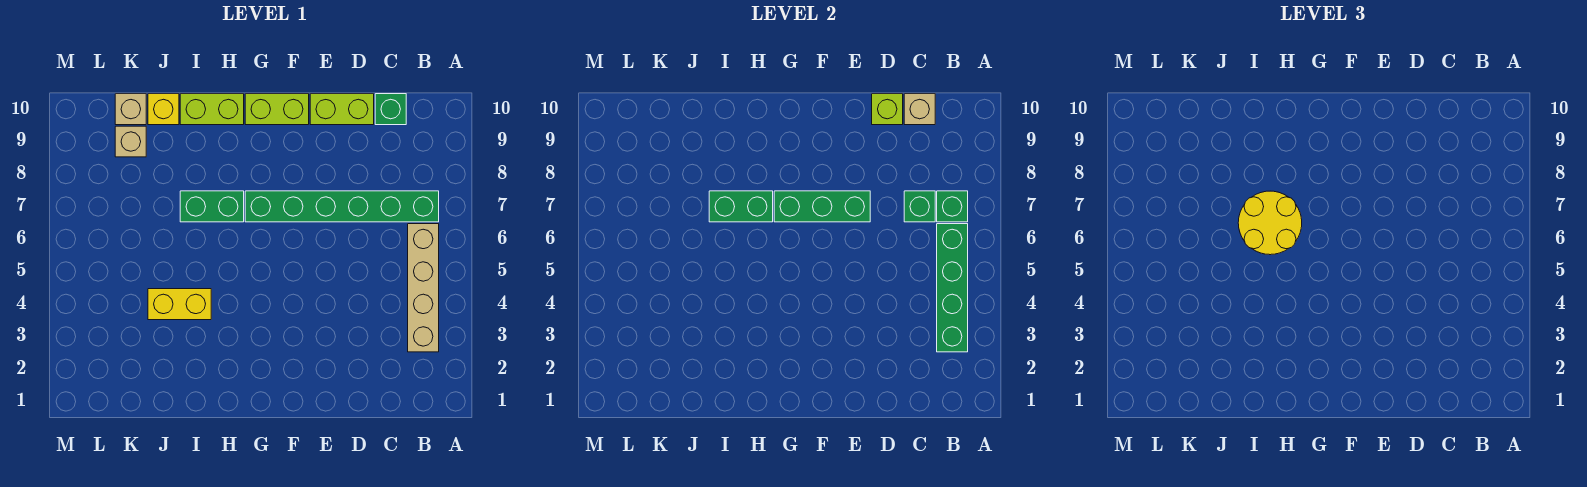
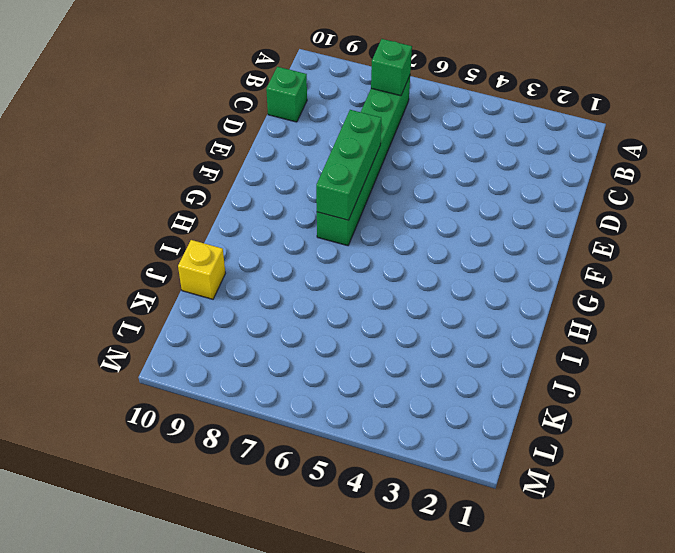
none -> tan 1x4 brick [408,224,439,352]
none -> lime 1x2 brick [310,94,374,125]
none -> lime 1x2 brick [245,94,309,125]

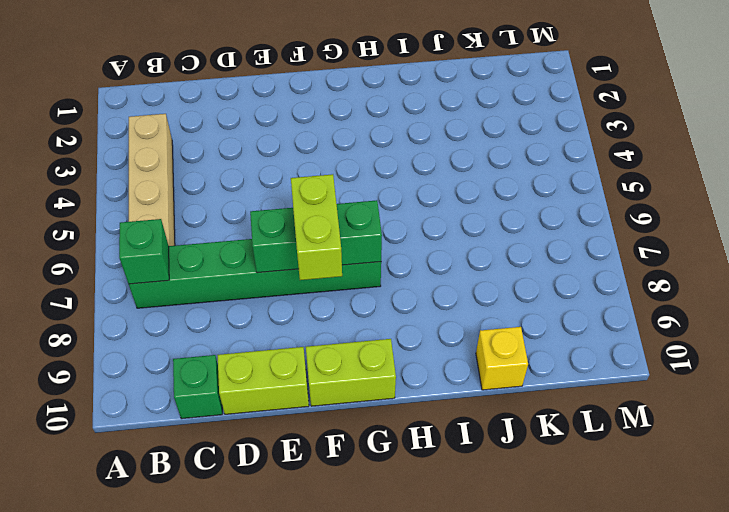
lime 1x2 brick [291,174,342,280] -> lime 1x2 brick turned to [180,94,244,125]
none -> green 1x2 brick [180,191,244,222]
none -> yellow 1x2 brick [148,289,211,320]
none -> tan 1x1 brick [115,126,146,157]

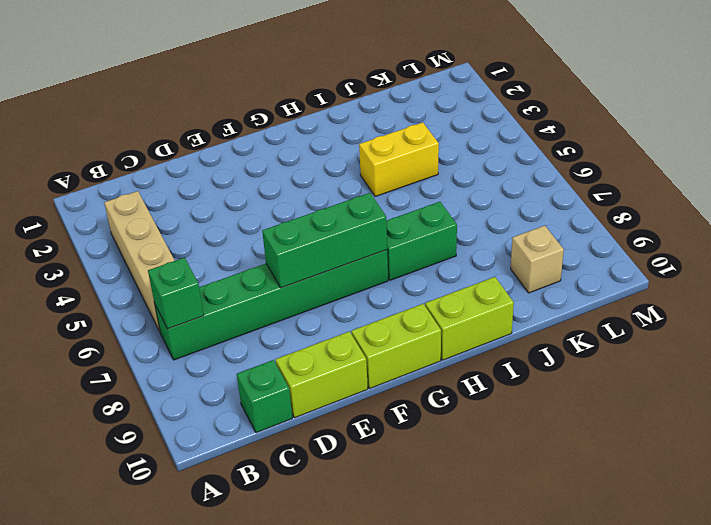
none -> yellow 1x1 brick [148,94,179,125]
none -> tan 1x1 brick [115,94,146,125]
none -> green 1x4 brick [937,224,968,352]

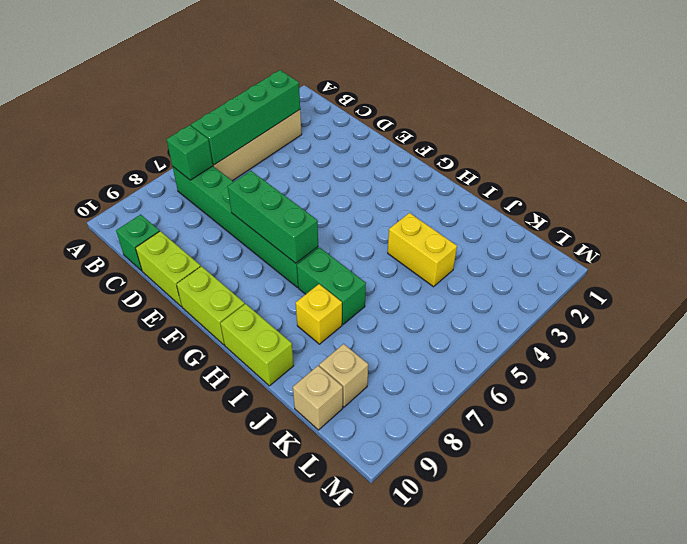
yellow 1x1 brick [296,284,342,344] -> yellow 1x1 brick moved to [148,94,179,125]
none -> green 1x1 brick [904,191,935,222]
none -> tan 1x1 brick [904,94,935,125]
none -> lime 1x1 brick [872,94,903,125]

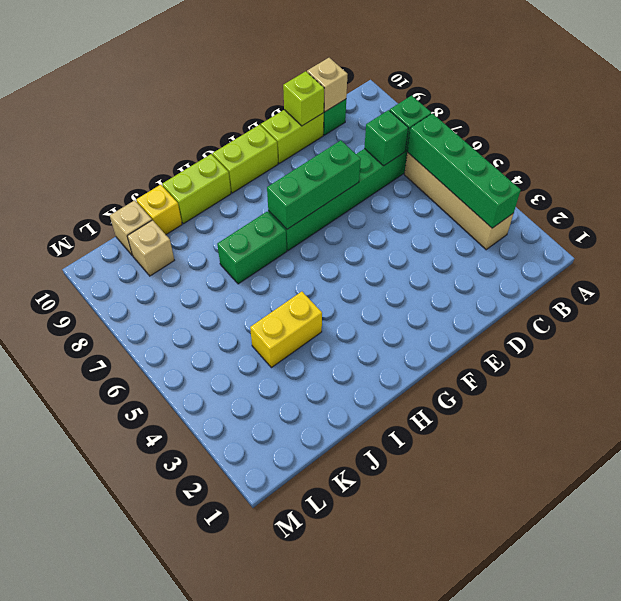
none -> green 1x2 brick [709,191,773,222]
none -> yellow 2x2 round brick [1238,191,1302,255]

